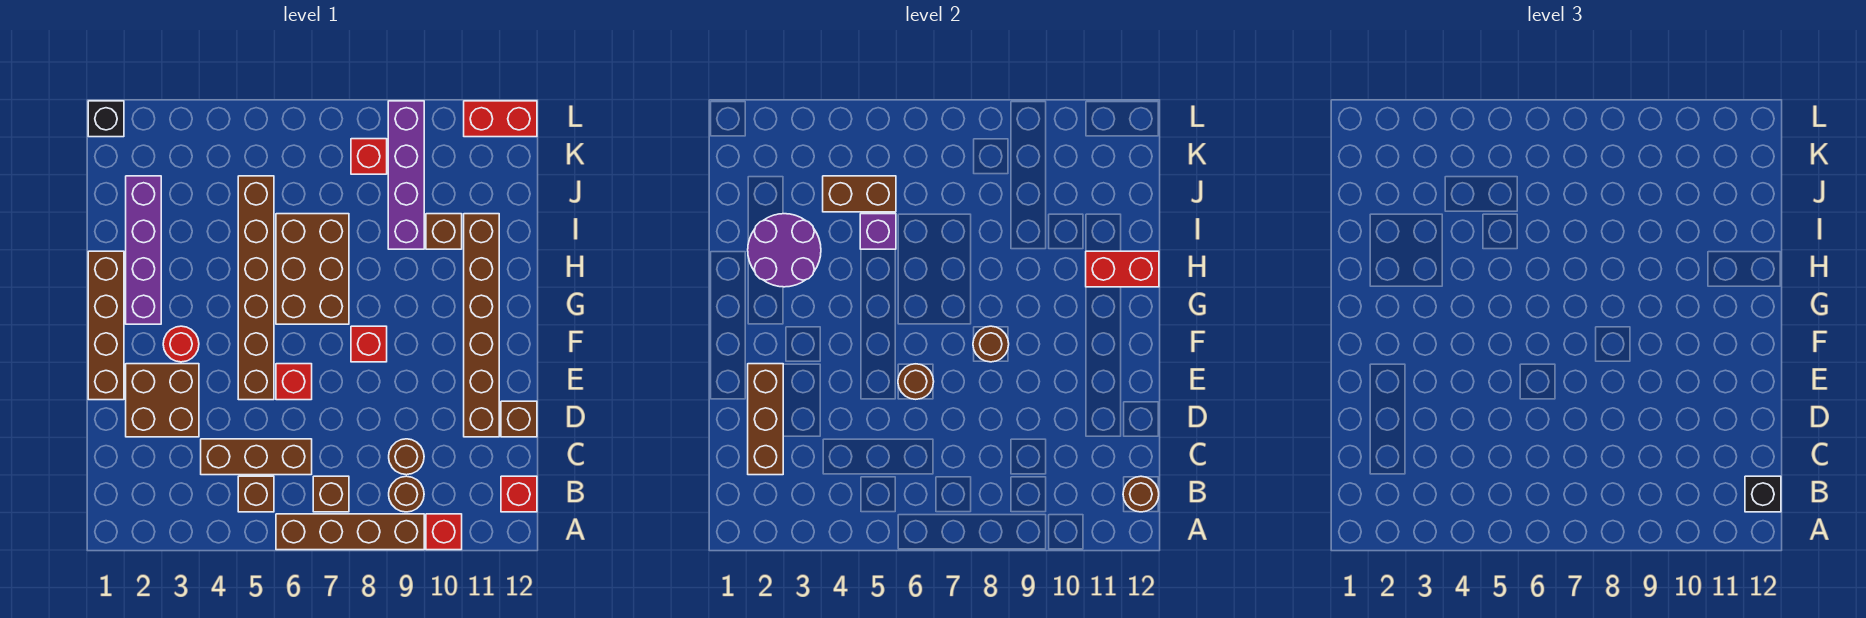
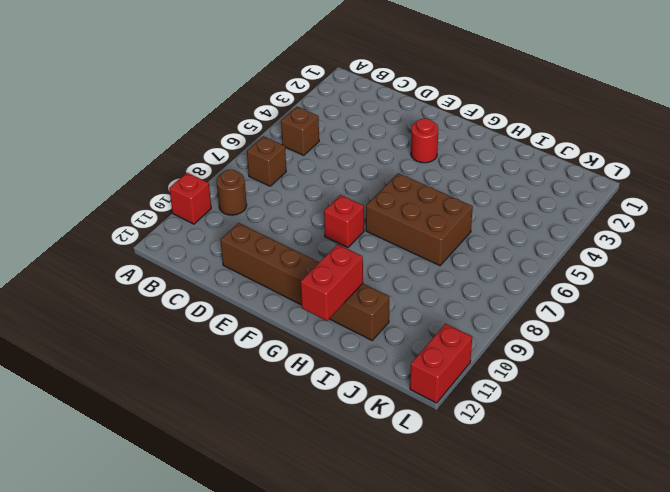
none -> brown 1x4 brick [276,514,424,550]
none -> red 1x1 brick [501,476,537,512]
none -> brown 1x3 brick [201,439,312,475]
none -> brown 1x1 round brick [389,439,424,475]

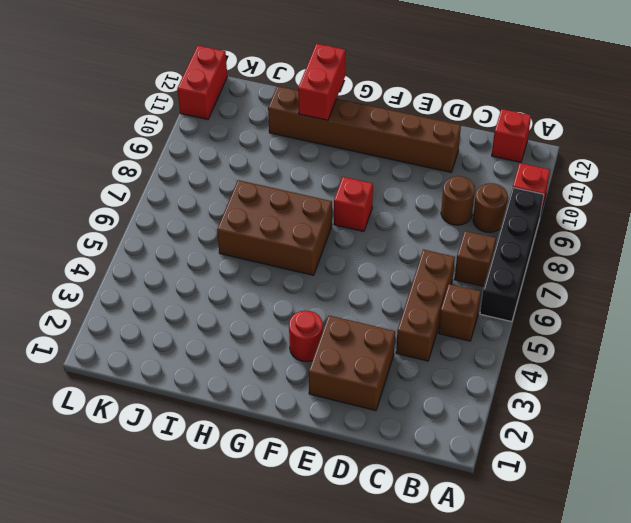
black 1x4 brick [480,188,544,322] -> brown 1x4 brick [276,514,424,550]
none -> brown 1x1 brick [501,401,537,437]
none -> brown 1x4 brick [88,251,124,400]
none -> brown 1x6 brick [238,176,274,400]
none -> red 1x1 brick [276,364,312,400]

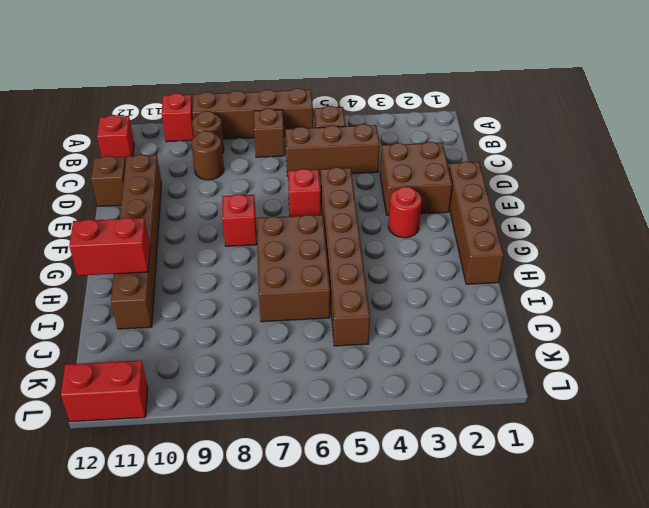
none -> purple 1x4 brick [126,176,161,324]
none -> purple 1x4 brick [388,101,424,249]
none -> brown 1x1 brick [426,214,462,249]
none -> red 1x1 brick [351,139,387,174]

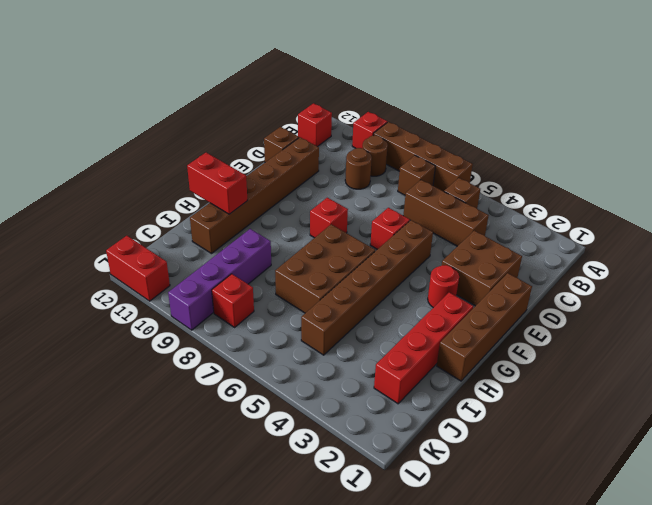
red 1x4 brick [374,292,473,404] -> purple 1x4 brick [126,176,161,324]
none -> brown 1x1 brick [426,214,462,249]
none -> black 1x1 brick [88,101,124,137]
none -> brown 1x1 round brick [1123,476,1159,512]
none -> brown 1x3 brick [748,364,783,475]

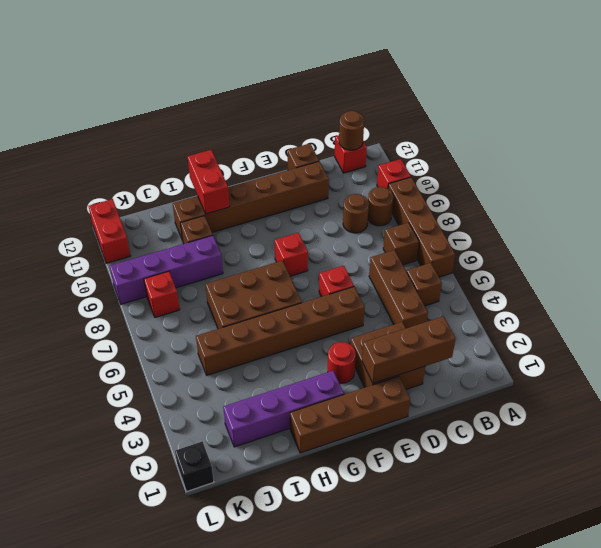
none -> brown 1x1 round brick [898,364,934,399]
none -> brown 1x1 round brick [973,326,1009,362]
none -> purple 2x2 round brick [748,214,821,287]
none -> purple 1x1 brick [860,214,896,249]

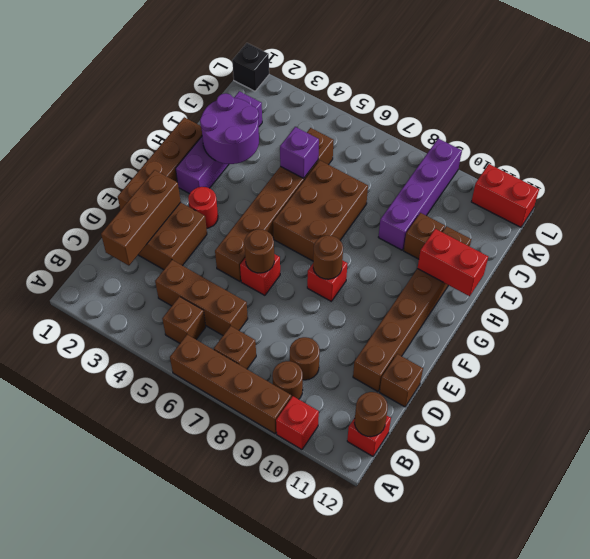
none -> red 1x1 brick [351,139,387,174]
none -> brown 1x2 brick [823,176,896,212]
none -> black 1x1 brick [1745,476,1781,512]

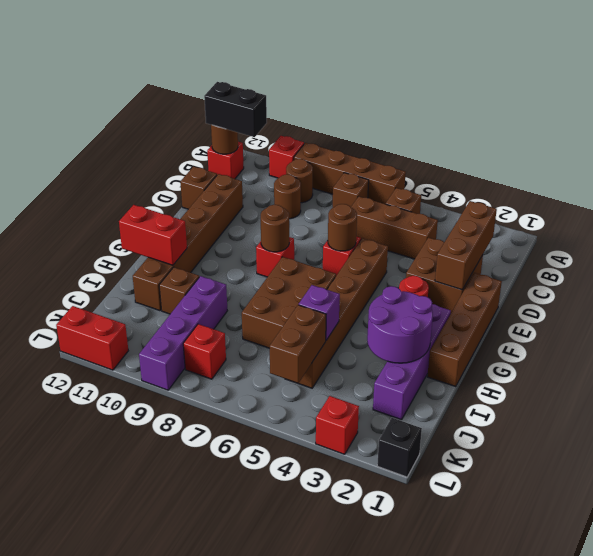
black 1x2 brick [204,82,267,137] -> black 1x1 brick [1745,476,1781,512]
brown 1x2 brick [270,305,326,383] -> brown 1x2 brick turned to [823,176,896,212]
red 1x1 brick [316,396,359,454] -> none

